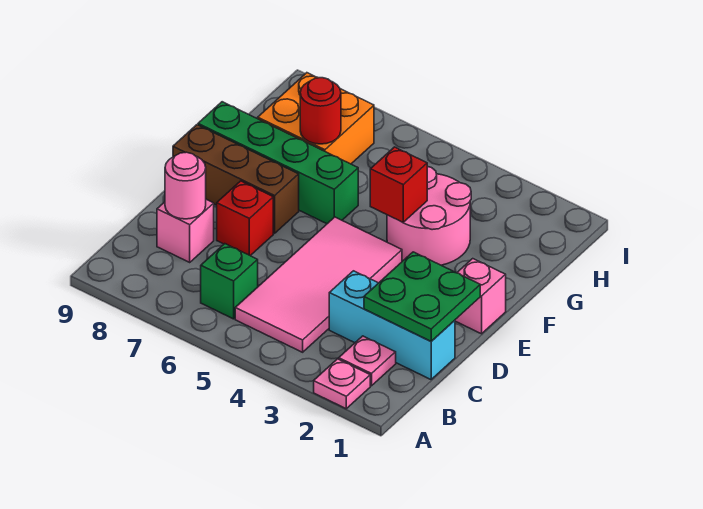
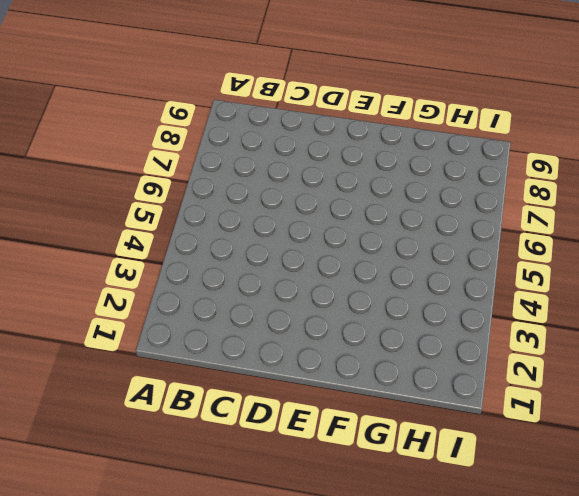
none -> pink 1x1 plate [314,359,370,409]
none -> pink 1x1 plate [339,336,396,386]
none -> pink 2x4 tile [235,217,402,352]

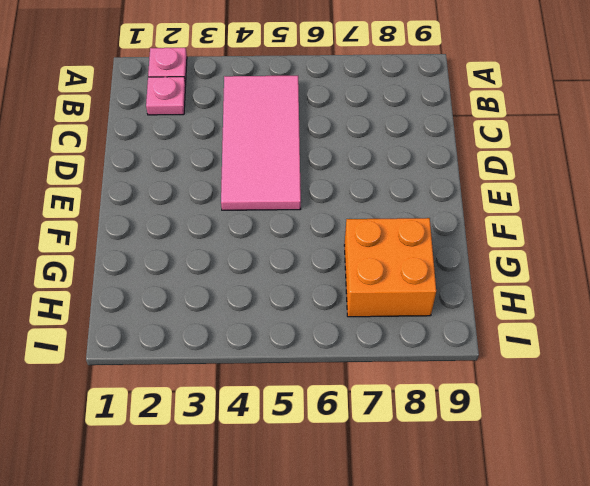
none -> green 1x1 brick [201,244,258,319]
none -> cyan 1x3 brick [329,271,455,379]
none -> pink 1x1 brick [157,199,214,262]

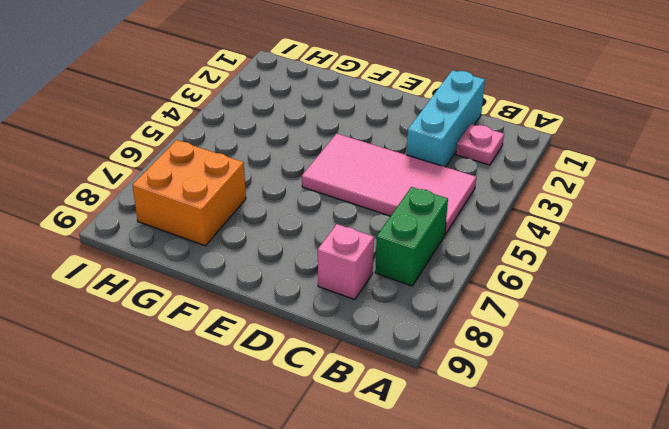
green 1x2 brick [375,187,448,286] -> green 1x1 brick [201,244,258,319]
none -> pink 1x1 plate [314,359,370,409]
none -> red 1x1 brick [217,181,273,256]
none -> pink 1x1 brick [455,259,506,334]

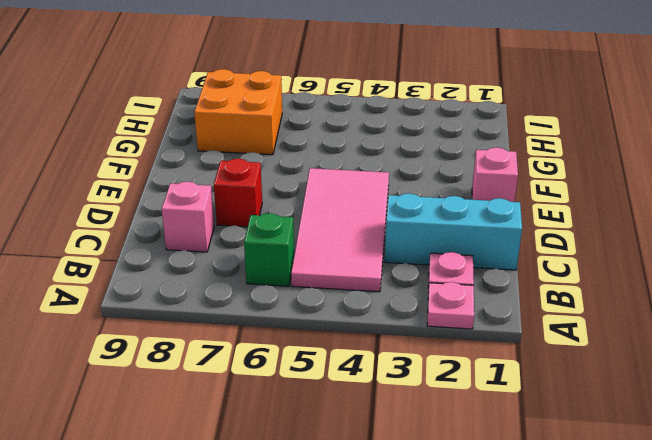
none -> brown 1x3 brick [173,125,299,233]
none -> pink 2x2 round brick [387,167,471,265]
none -> green 1x4 brick [198,102,358,224]

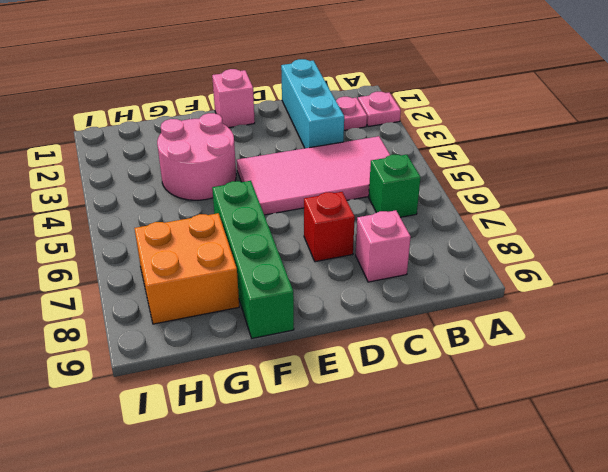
none -> brown 1x3 brick [173,125,299,233]
none -> green 2x2 plate [364,252,480,341]
none -> pink 1x1 round brick [165,152,206,219]

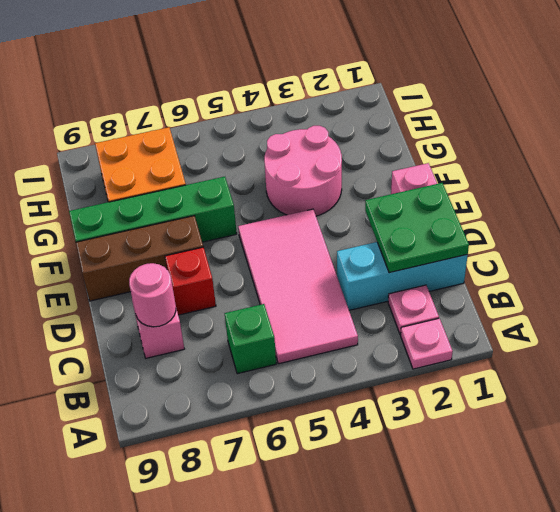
none -> red 1x1 brick [370,147,427,222]
none -> red 1x1 round brick [300,78,341,144]

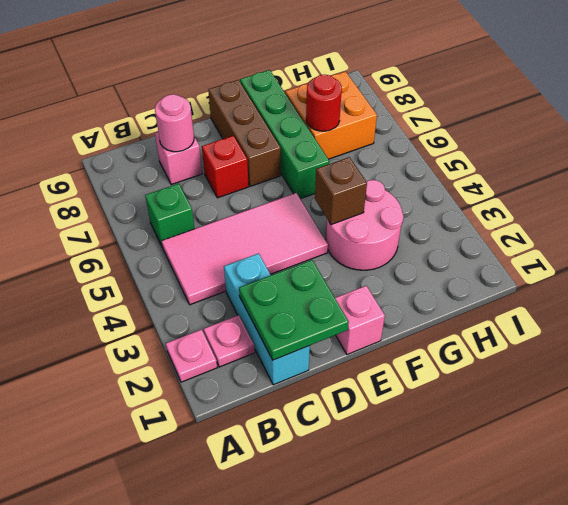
brown 1x1 brick [315,157,367,225] -> red 1x1 brick [370,147,427,222]

